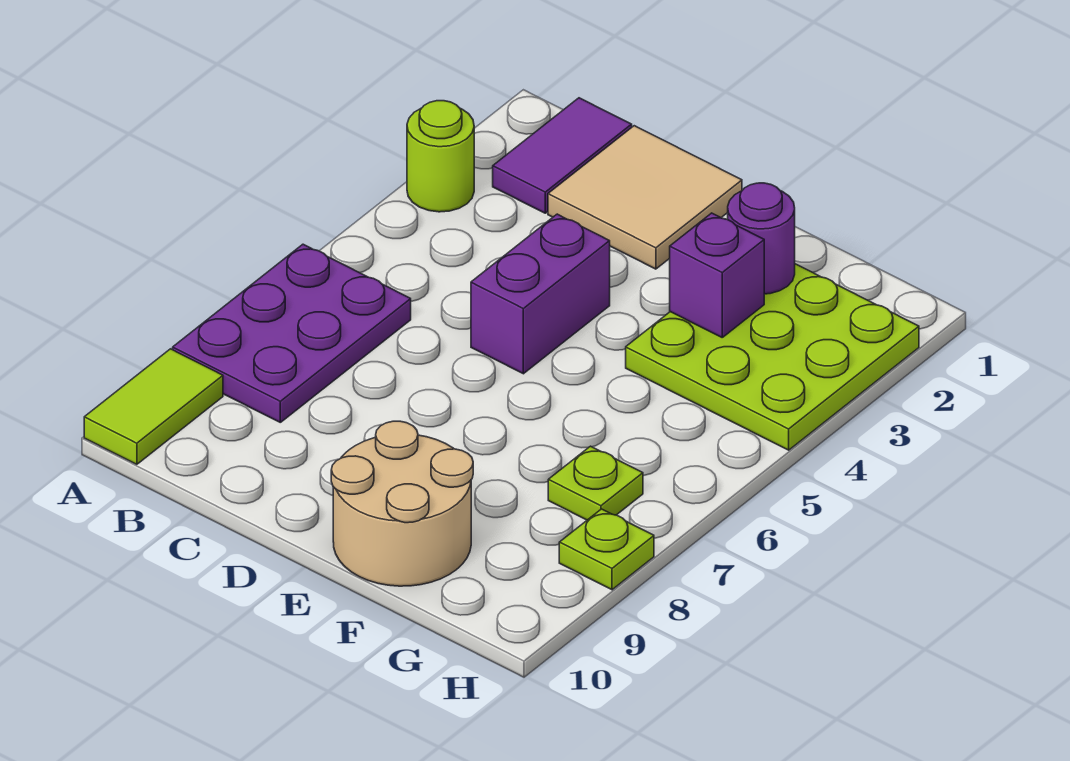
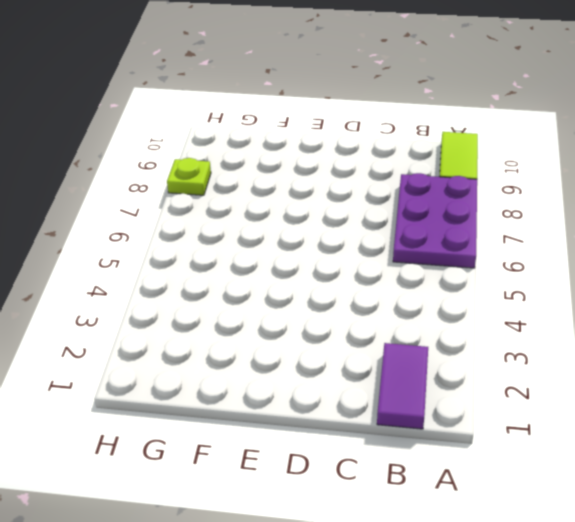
none -> lime 1x1 round brick [407,101,474,212]
none -> tan 2x2 tile [548,126,742,269]
none -> purple 1x2 brick [471,214,610,374]

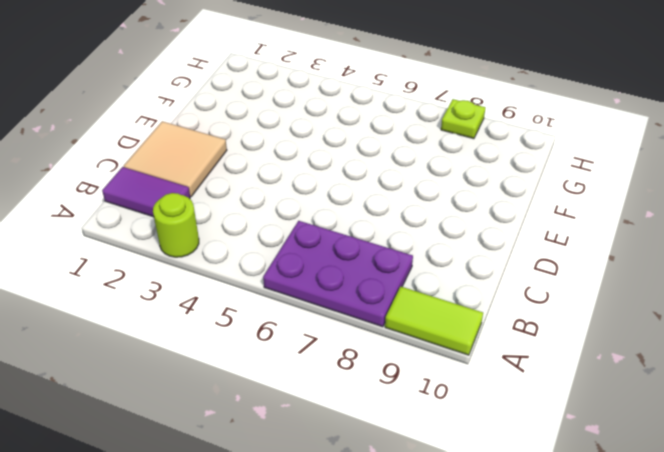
none -> purple 1x2 brick [471,214,610,374]
none -> tan 2x2 round brick [331,421,473,586]
none -> lime 3x3 plate [626,264,919,450]

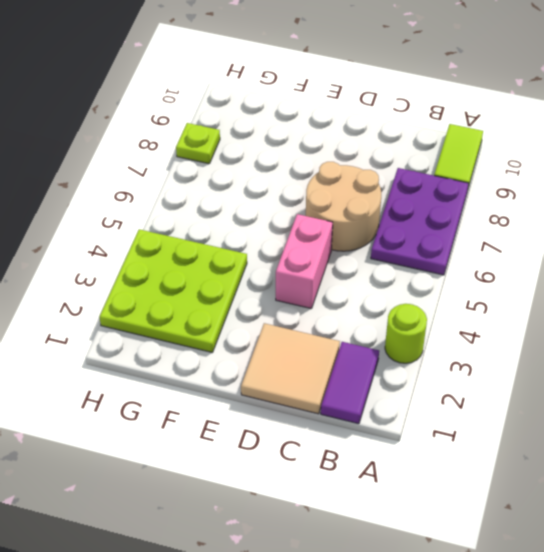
tan 2x2 round brick [306,162,381,251] -> tan 2x2 round brick moved to [331,421,473,586]
pink 1x2 brick [276,214,333,308] -> purple 1x2 brick [471,214,610,374]
none -> lime 1x1 plate [548,446,643,520]
none -> purple 1x1 round brick [728,183,795,294]
none -> purple 1x1 brick [670,213,764,337]

